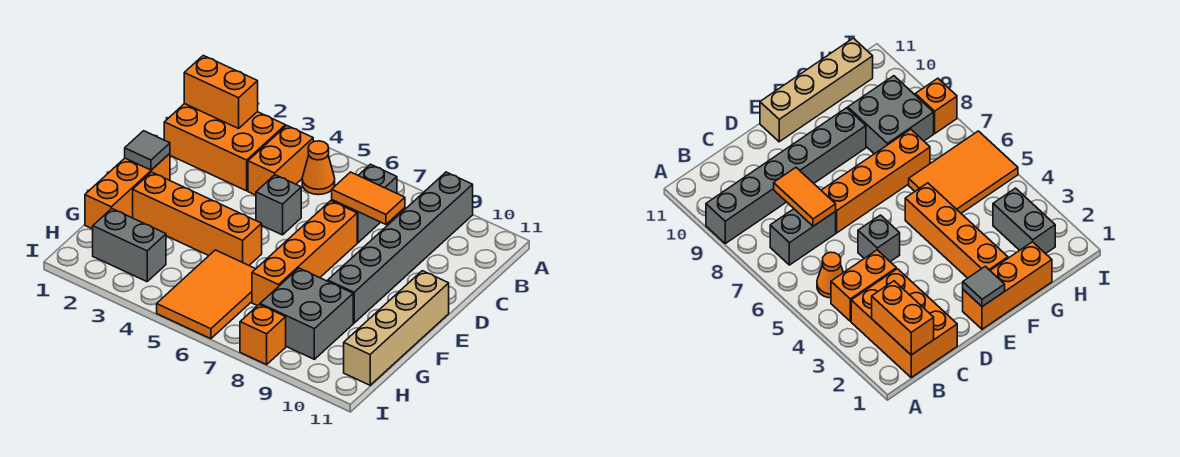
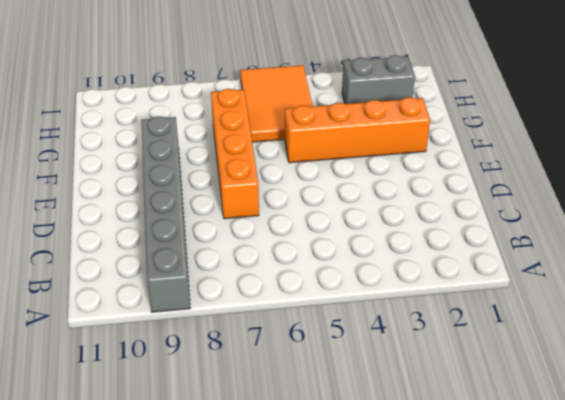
none -> orange 2x3 brick [164,104,285,191]
none -> orange 1x2 brick [248,126,313,195]
none -> orange 1x1 cone [302,141,335,195]

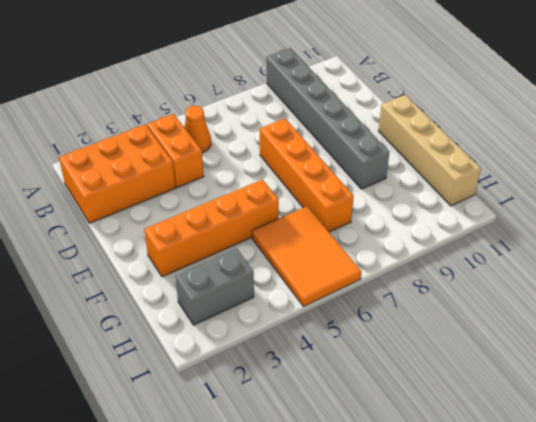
none -> grey 1x2 brick [332,164,397,243]
none -> grey 1x1 brick [256,175,301,235]
none -> orange 1x3 brick [85,154,170,229]

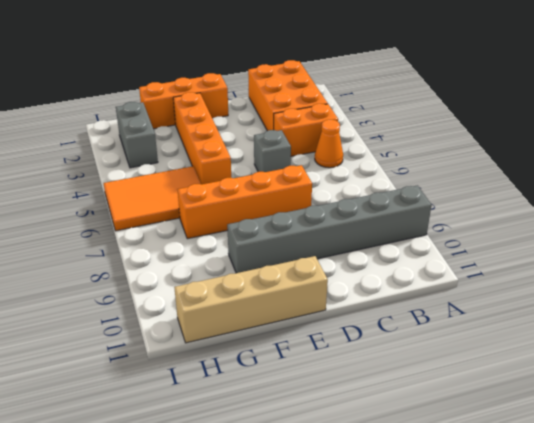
none -> grey 1x2 brick [332,164,397,243]
none -> grey 2x2 brick [260,268,353,359]
none -> orange 1x1 brick [240,305,286,365]

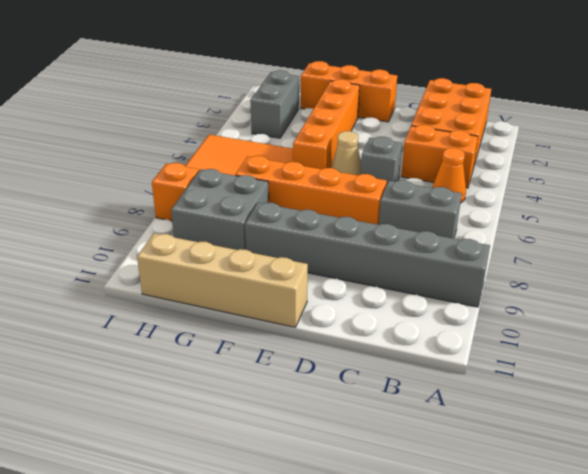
tan 1x1 cone [331,131,361,175] -> none
none -> orange 1x2 brick [184,55,258,129]
none -> orange 1x2 tile [332,172,405,224]
none -> grey 1x1 tile [125,131,170,170]

